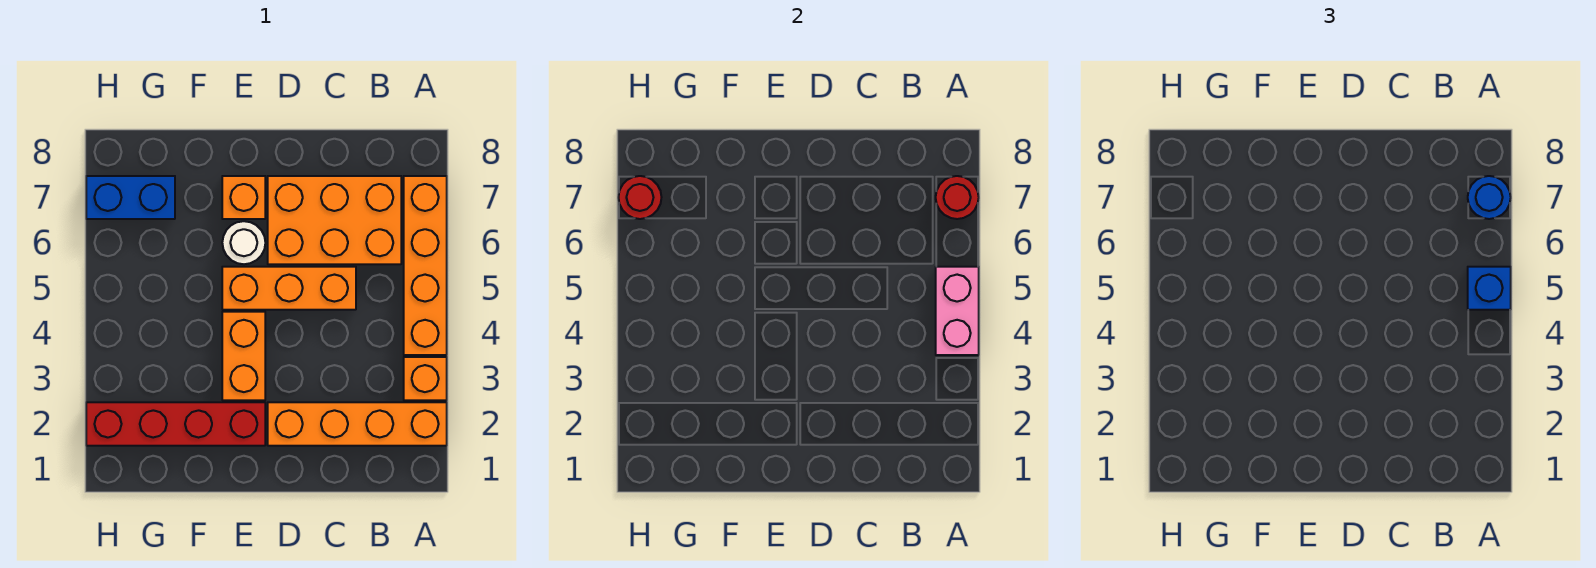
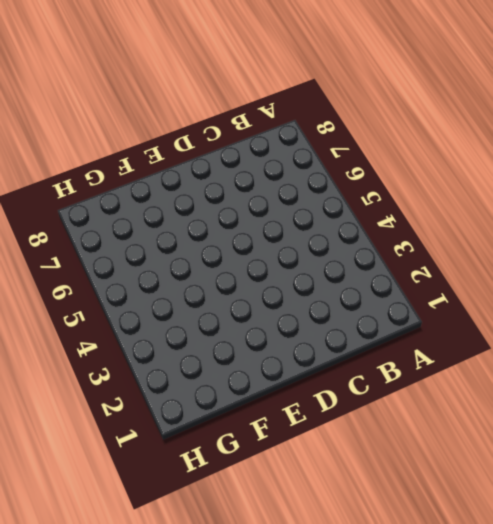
none -> orange 1x4 brick [268,402,447,446]
none -> orange 1x1 brick [404,357,447,400]
none -> orange 1x4 brick [404,176,447,355]

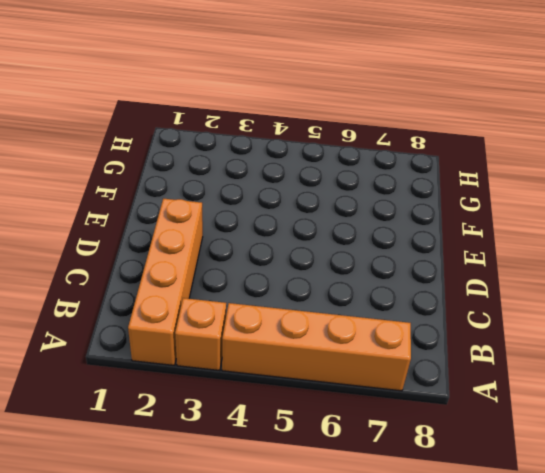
none -> orange 2x3 brick [268,176,401,264]
none -> orange 1x3 brick [222,267,356,310]
none -> red 1x4 brick [86,402,265,446]

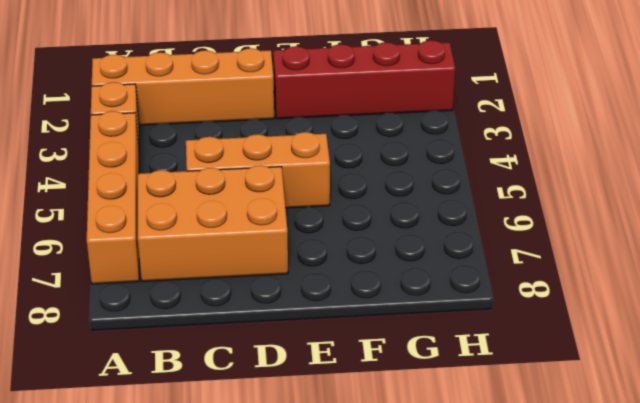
none -> orange 1x2 brick [222,312,265,400]
none -> white 1x1 round brick [222,221,265,264]
none -> orange 1x1 brick [222,176,265,219]

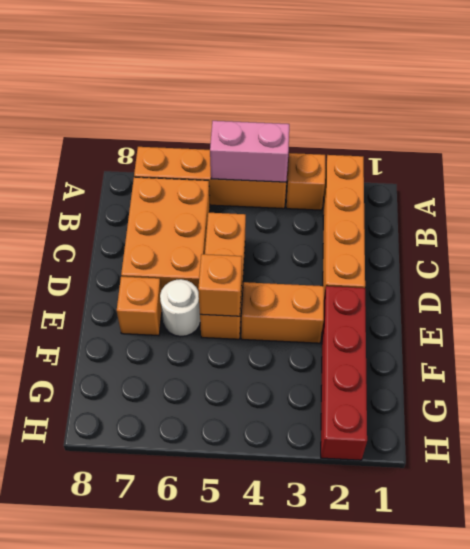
orange 1x1 brick [198,254,242,316] -> none
none -> blue 1x2 brick [86,176,175,219]
none -> red 1x1 round brick [936,176,979,219]
none -> red 1x1 round brick [618,176,662,219]

